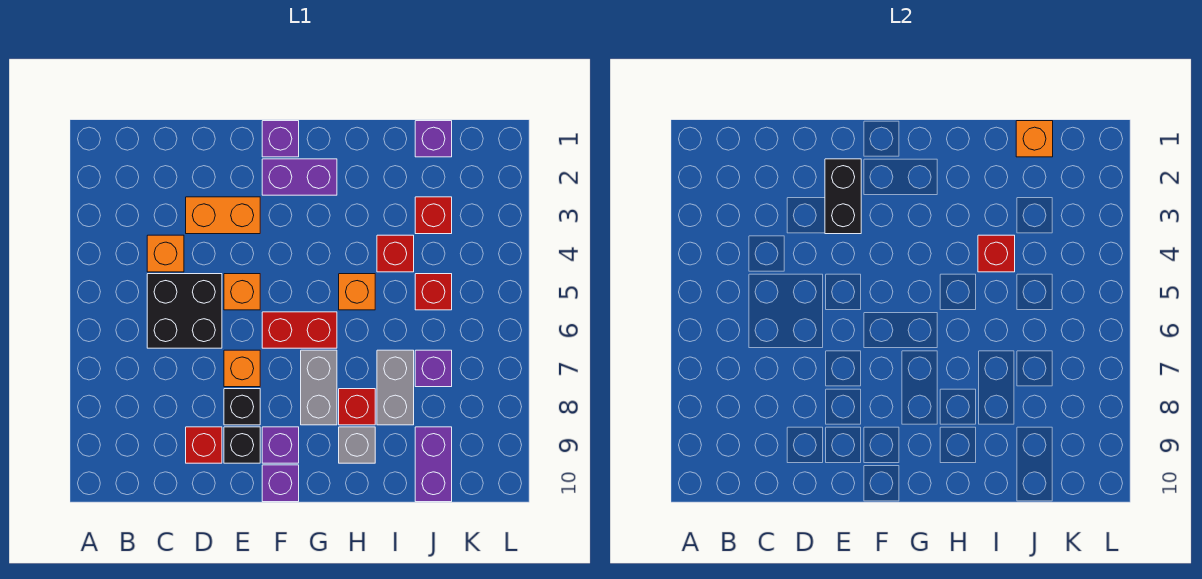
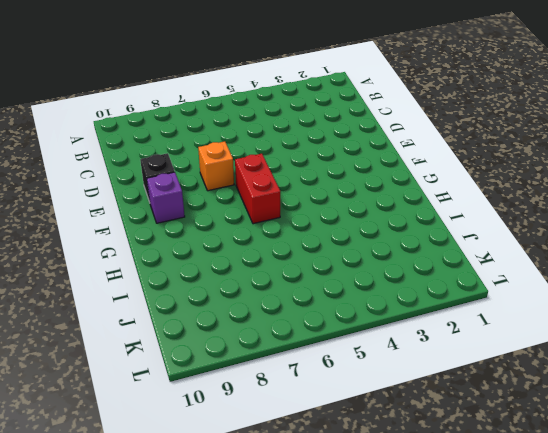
none -> orange 1x1 brick [147,235,184,272]
none -> black 2x2 brick [147,274,222,348]
none -> orange 1x2 brick [186,197,260,234]

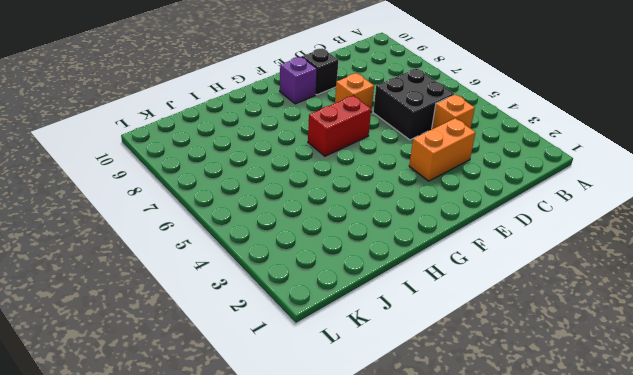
none -> red 1x1 brick [186,427,222,463]
none -> orange 1x1 brick [224,274,260,310]
none -> black 1x1 brick [224,389,260,425]

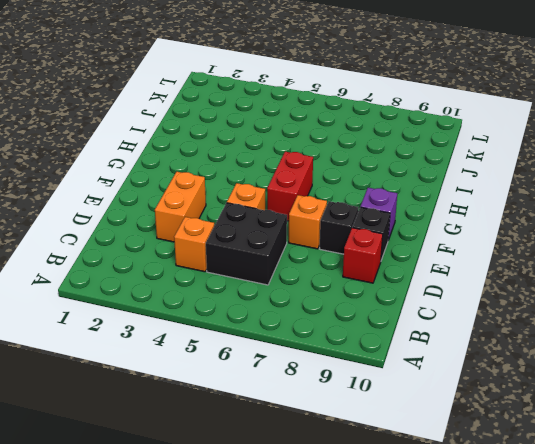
none -> purple 1x1 brick [262,121,299,157]
none -> purple 1x2 brick [262,159,337,195]
none -> purple 1x1 brick [262,465,299,502]

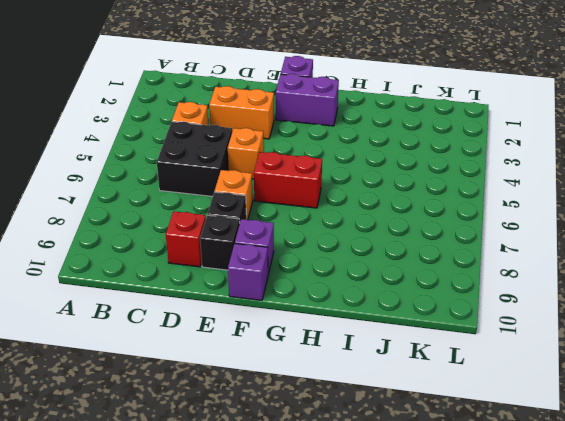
none -> grey 1x2 brick [301,350,337,425]
none -> orange 1x1 brick [339,274,375,310]
none -> red 1x1 brick [339,389,375,425]

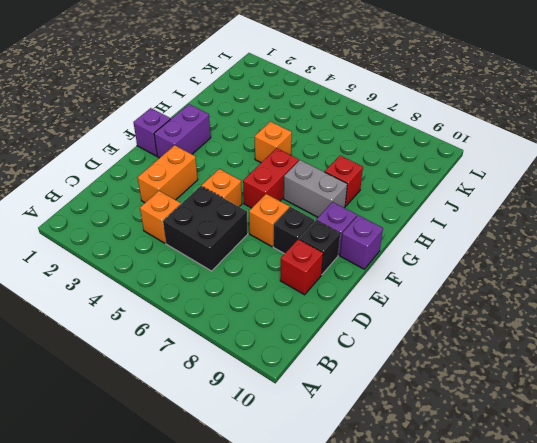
none -> grey 1x1 brick [339,427,375,463]
none -> red 1x1 brick [377,235,414,272]
none -> grey 1x2 brick [377,350,414,425]

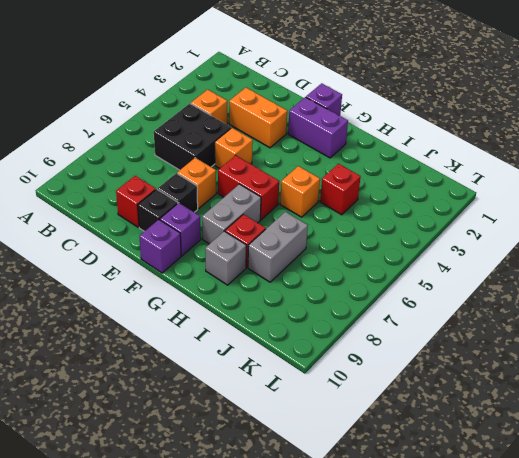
none -> purple 1x1 brick [415,121,452,157]
none -> red 1x1 brick [415,197,452,234]
none -> red 1x1 brick [415,274,452,310]

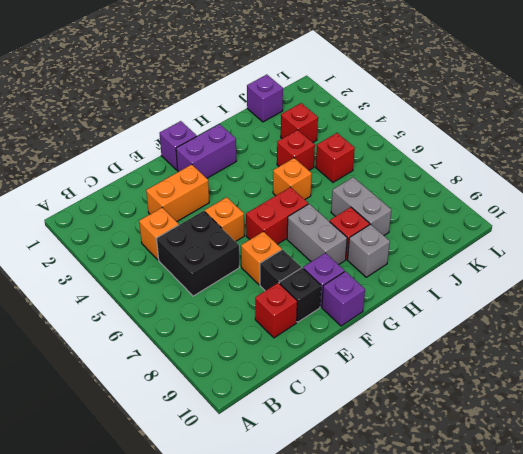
none -> purple 1x1 brick [415,350,452,387]
none -> purple 1x2 brick [415,427,452,502]
none -> black 1x2 brick [825,159,861,234]

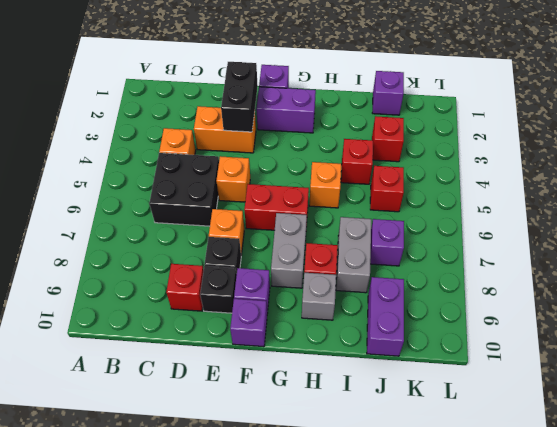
none -> red 1x1 brick [978,235,1015,272]
none -> orange 1x1 brick [1016,121,1053,157]

